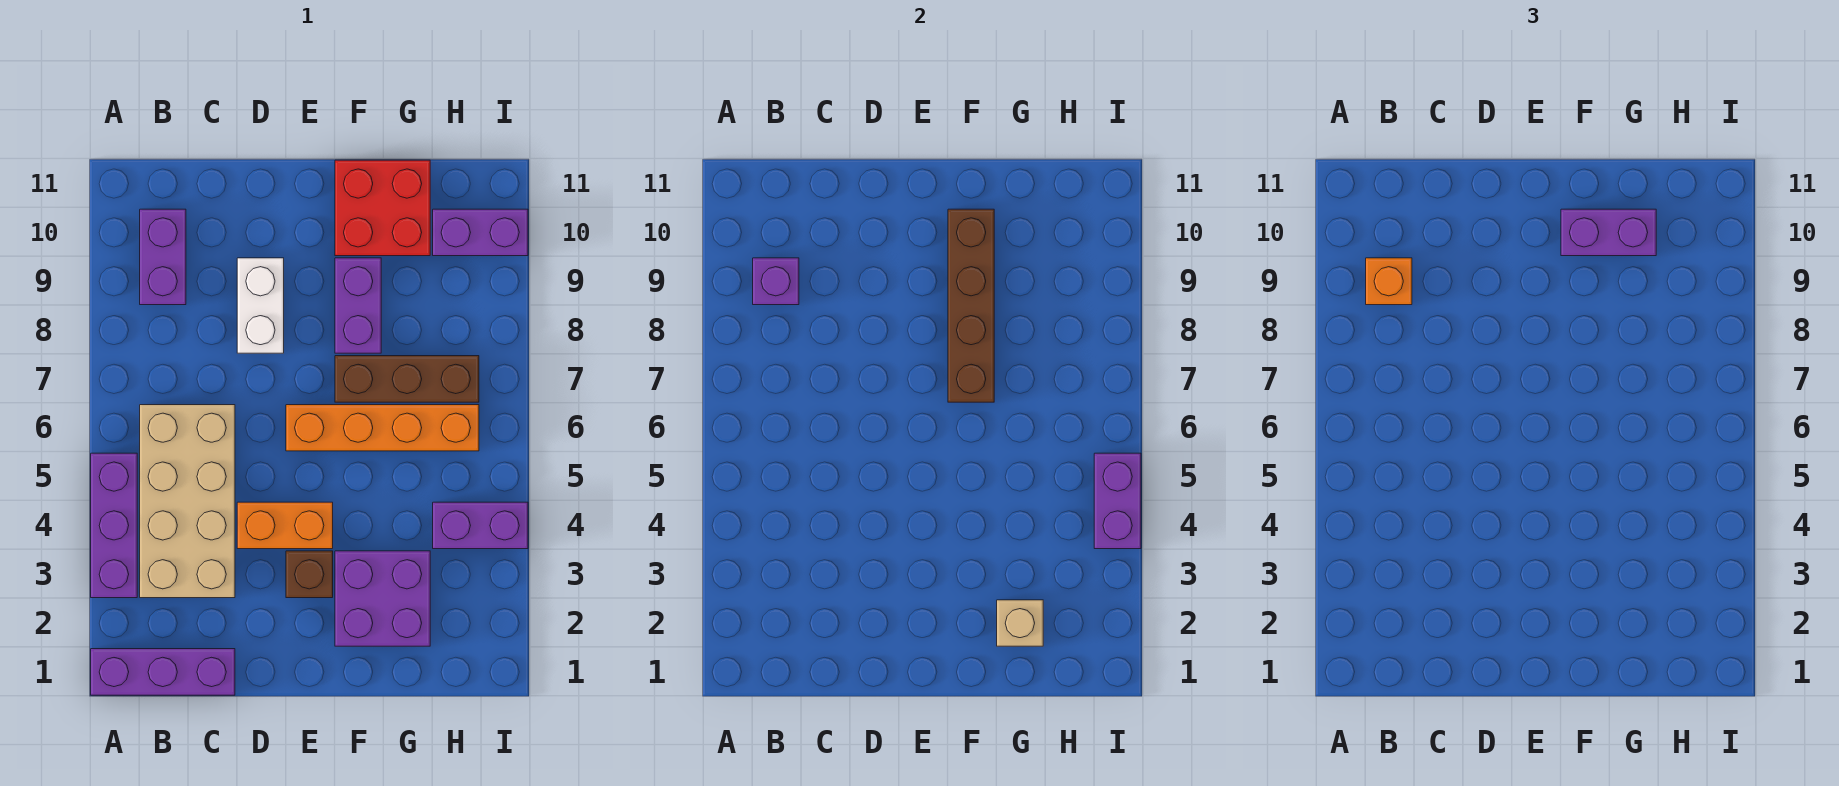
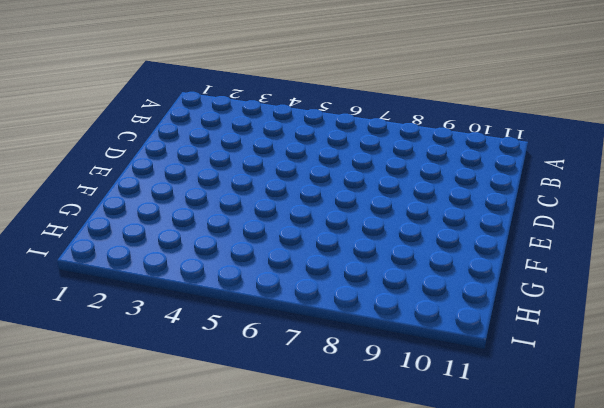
none -> purple 1x3 brick [91,649,235,695]
none -> purple 1x3 brick [91,453,137,598]
none -> tan 2x4 brick [140,405,235,598]

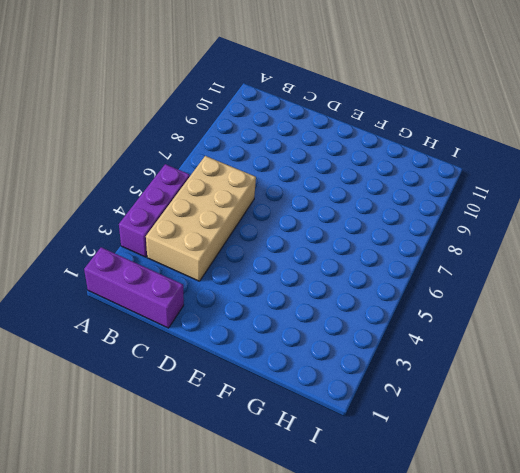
none -> purple 1x2 brick [140,209,186,305]
none -> orange 1x2 brick [237,502,333,549]
none -> white 1x2 brick [237,258,284,353]

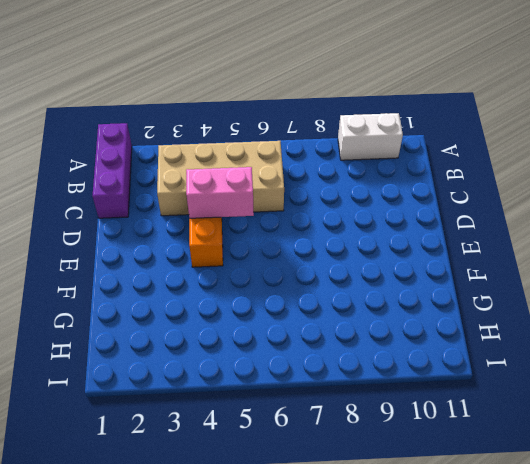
white 1x2 brick [338,113,403,160] -> white 1x2 brick moved to [237,258,284,353]
pink 1x2 brick [186,167,254,218] -> none
none -> purple 1x3 brick [91,453,137,598]
none -> purple 1x2 brick [140,209,186,305]
none -> brown 1x1 brick [286,551,333,598]

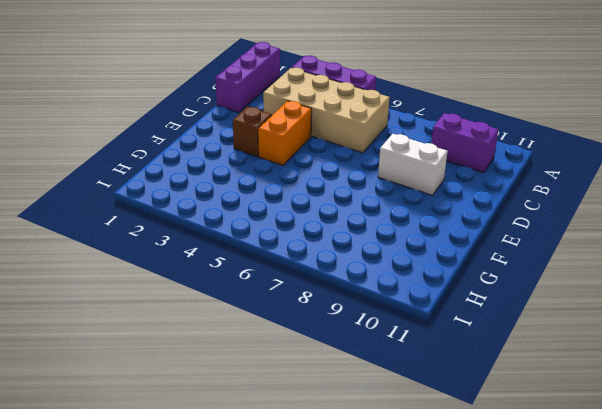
none -> orange 1x4 brick [286,405,479,451]
none -> purple 2x2 brick [335,551,430,646]
none -> brown 1x3 brick [335,356,479,402]

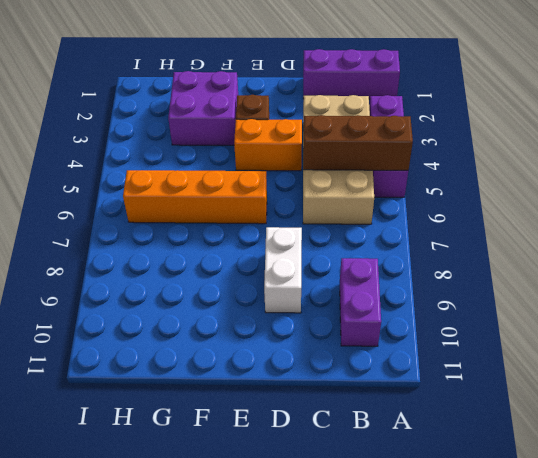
brown 1x3 brick [303,115,413,170] -> brown 1x3 brick moved to [335,356,479,402]
none -> purple 1x2 brick [335,258,381,353]
none -> red 2x2 brick [335,160,430,256]
none -> purple 1x2 brick [433,502,528,549]

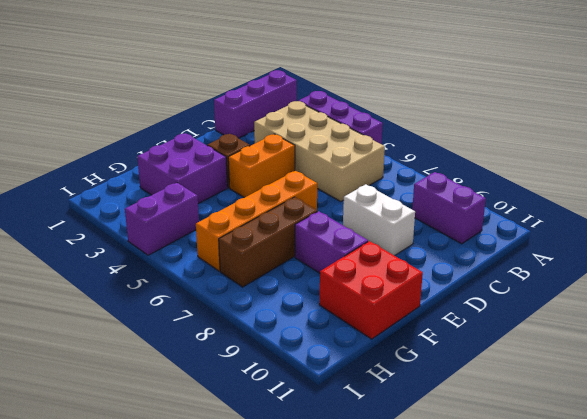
none -> purple 1x2 brick [433,209,528,256]
none -> purple 1x1 brick [753,258,799,305]
none -> brown 1x4 brick [948,209,994,402]

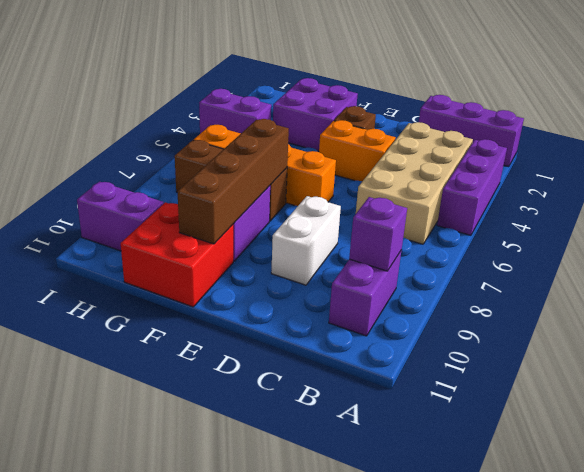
none -> tan 1x1 brick [997,600,1043,646]
none -> purple 1x2 brick [1094,453,1141,549]
none -> orange 1x1 brick [1366,258,1412,305]

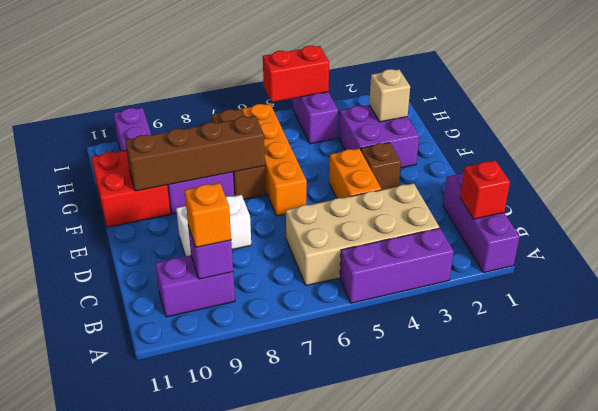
red 1x1 brick [460,161,510,219] -> none
red 1x2 brick [263,46,329,102] -> purple 1x2 brick [1094,453,1141,549]
none -> purple 1x2 brick [1561,209,1656,256]

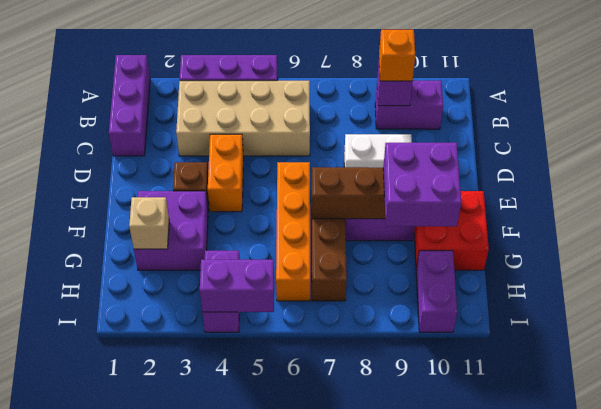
purple 2x2 brick [383,143,461,226] -> purple 1x2 brick [1561,209,1656,256]

